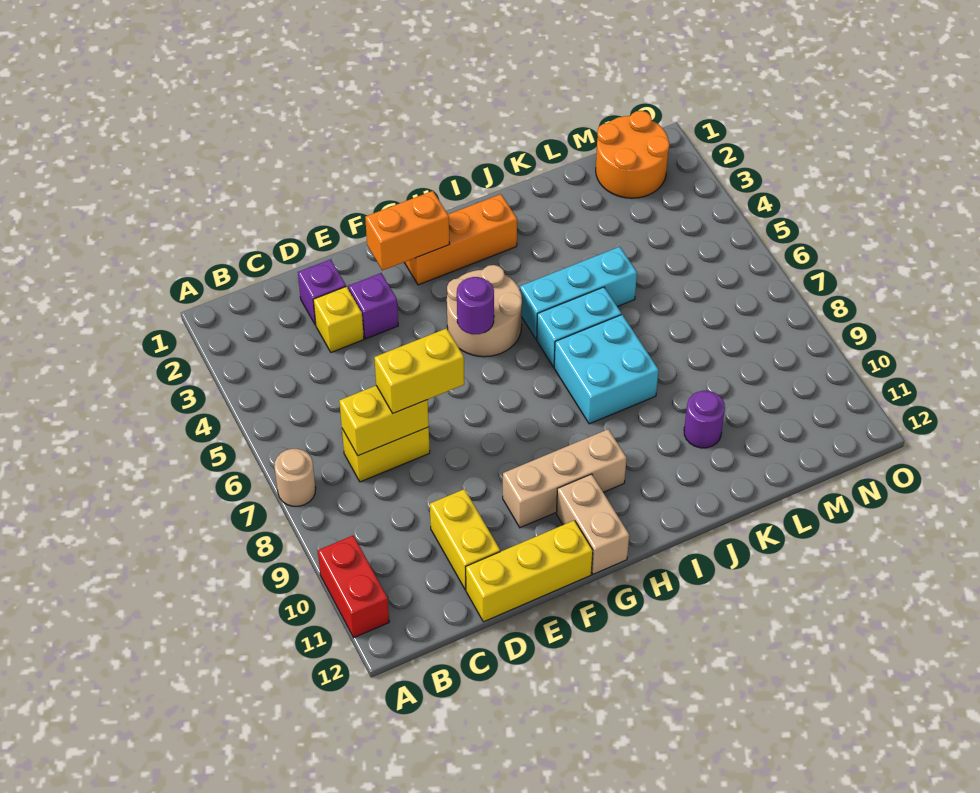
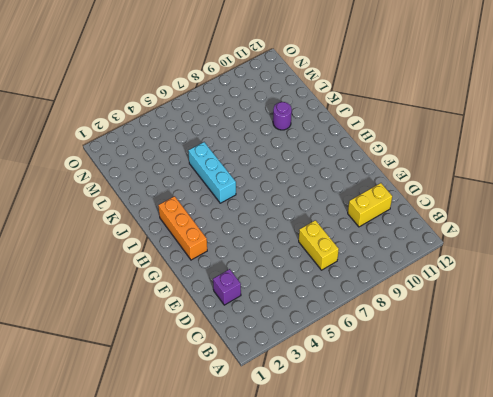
none -> tan 1x1 round brick [274,449,316,506]
none -> red 1x2 brick [318,536,389,638]
none -> yellow 1x1 brick [313,287,364,352]

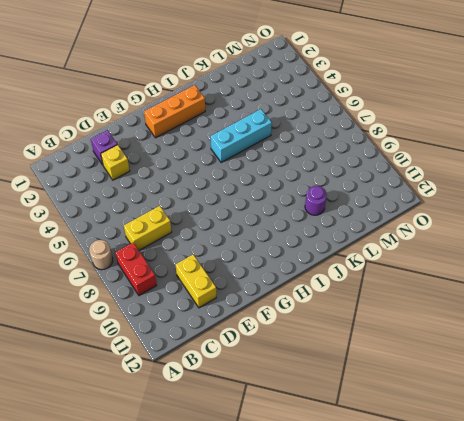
red 1x2 brick [115,243,157,296] -> red 1x2 brick moved to [318,536,389,638]
none -> yellow 1x3 brick [466,520,593,622]
none -> purple 1x1 brick [348,273,398,339]
none -> tan 1x3 brick [503,429,627,528]

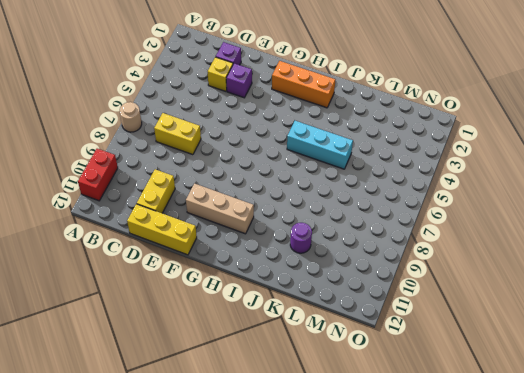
none -> tan 2x2 round brick [447,265,522,357]
none -> tan 1x2 brick [556,474,629,574]
none -> cyan 1x2 brick [537,287,621,367]

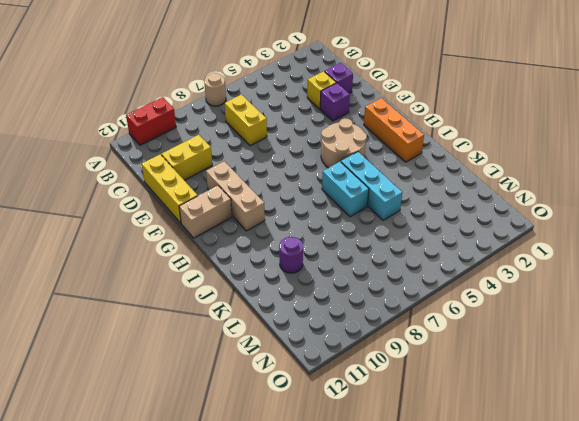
none -> cyan 2x2 brick [554,315,659,424]
none -> orange 2x2 round brick [596,111,669,198]
none -> yellow 1x2 brick [339,386,429,456]

